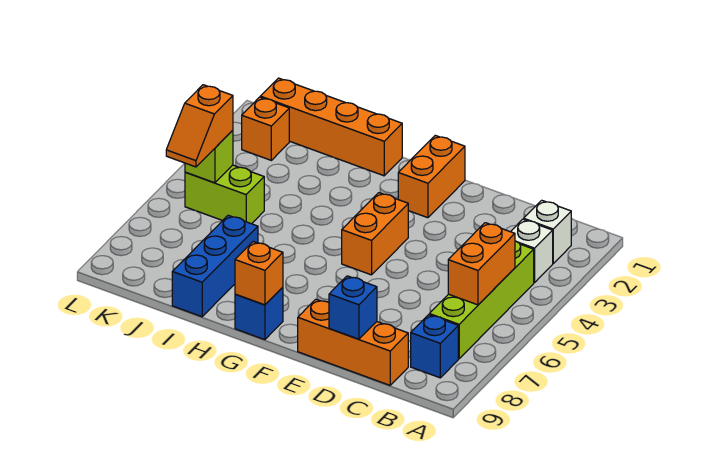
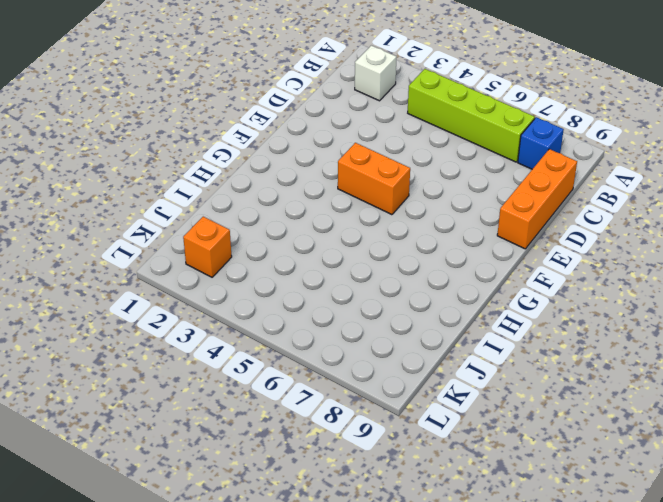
none -> white 1x1 brick [511,219,553,283]
none -> orange 1x2 brick [398,135,465,218]
none -> blue 1x1 brick [235,287,283,340]

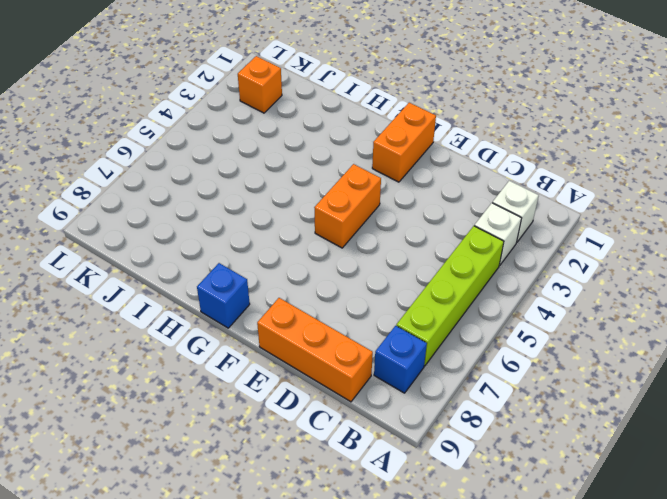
none -> orange 1x4 brick [260,78,402,176]
none -> blue 1x3 brick [172,215,258,317]
none -> lime 1x2 brick [185,165,264,224]

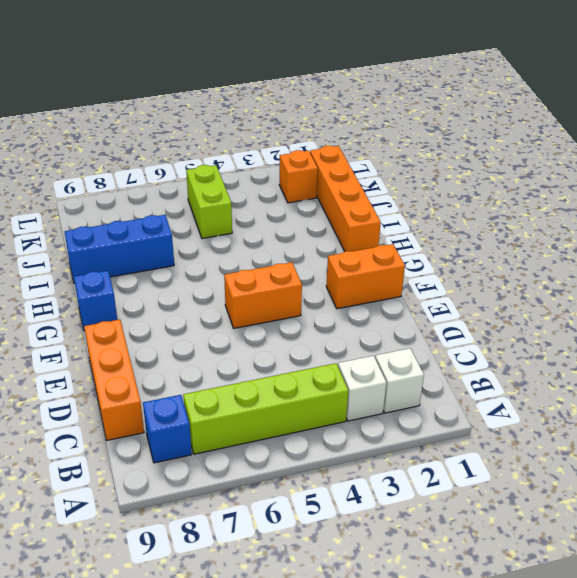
none -> orange 1x2 brick [448,223,515,305]
none -> blue 1x1 brick [329,276,377,339]
none -> orange 1x1 brick [235,242,283,305]

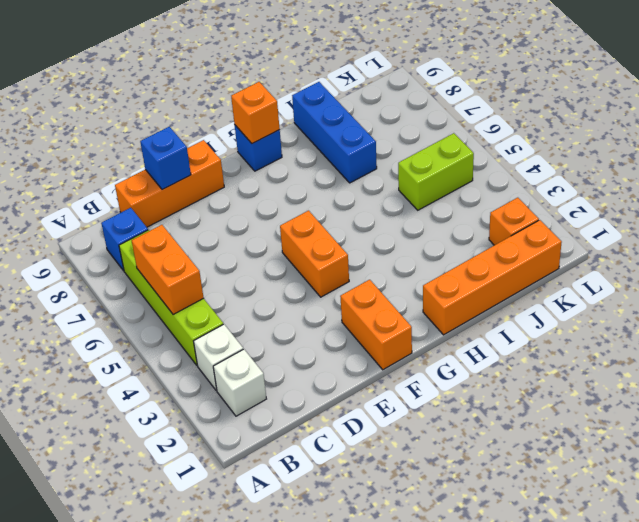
none -> lime 1x1 brick [185,130,233,183]
none -> orange 1x2 slope [166,85,233,167]

